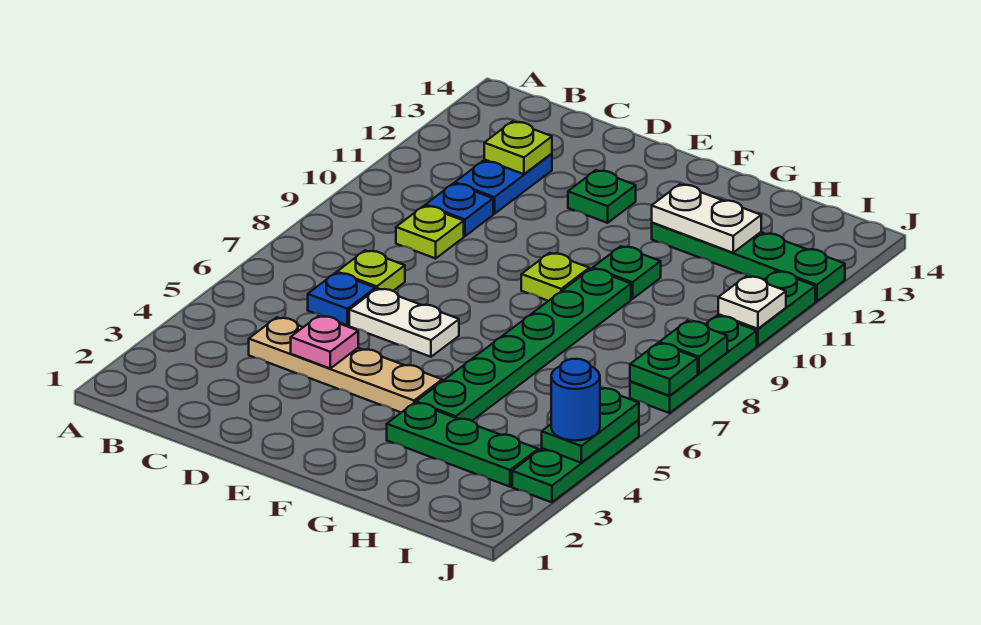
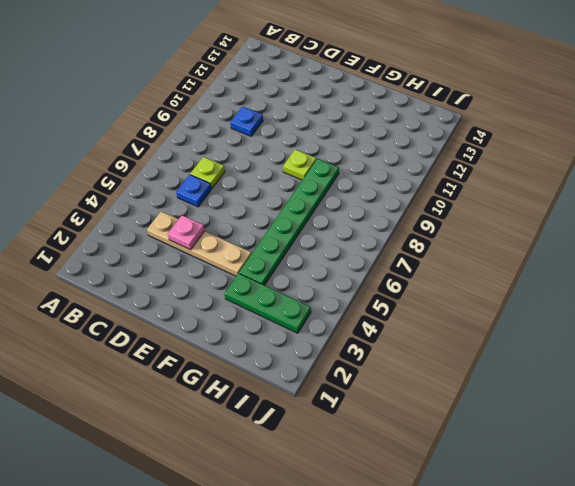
none -> lime 1x1 plate [396,206,464,258]
none -> blue 1x2 plate [455,154,552,214]
none -> white 1x2 plate [349,288,459,357]

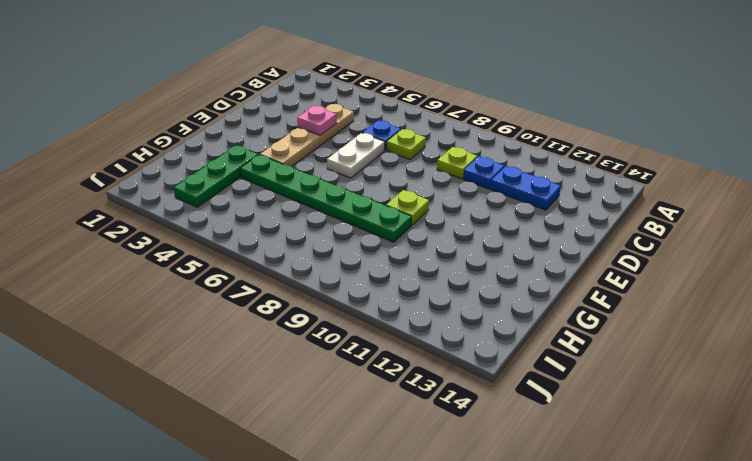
none -> green 1x1 plate [568,170,636,223]
none -> green 1x1 plate [593,246,661,299]
none -> green 1x4 plate [652,223,845,301]

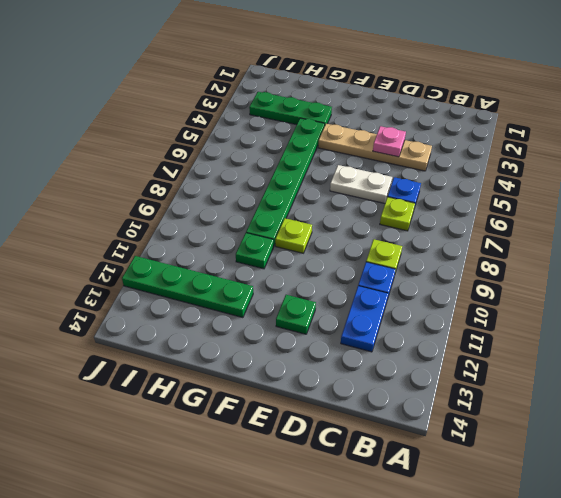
none -> green 1x3 plate [512,420,639,502]
none -> green 1x3 plate [630,316,757,413]
none -> green 1x2 plate [718,271,815,346]

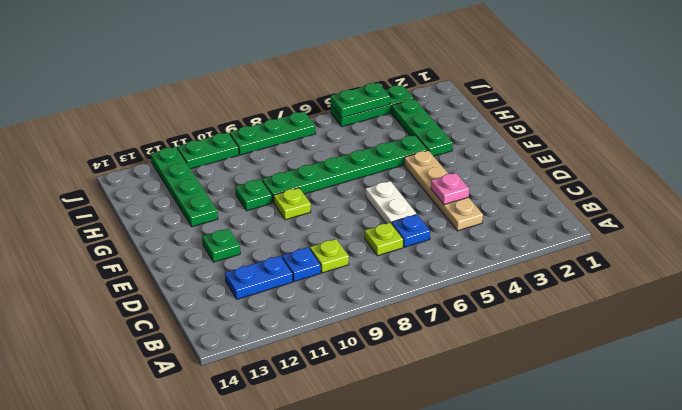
none -> lime 1x1 plate [484,121,552,174]
none -> white 1x2 plate [652,184,761,253]
none -> green 1x1 plate [630,343,698,396]

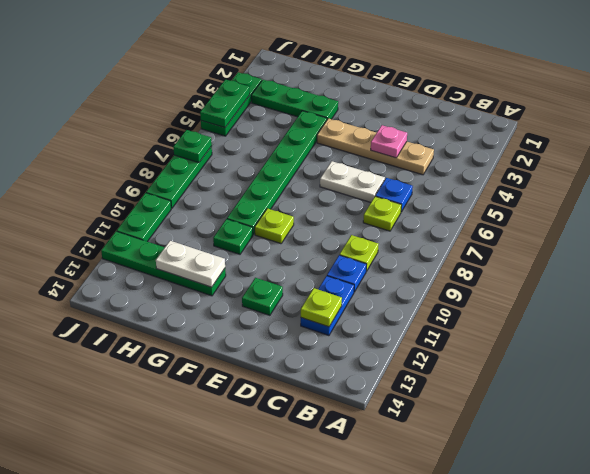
none -> green 1x1 plate [659,321,727,373]
none -> white 1x1 plate [718,276,786,329]
none -> blue 1x1 round brick [551,359,600,441]

